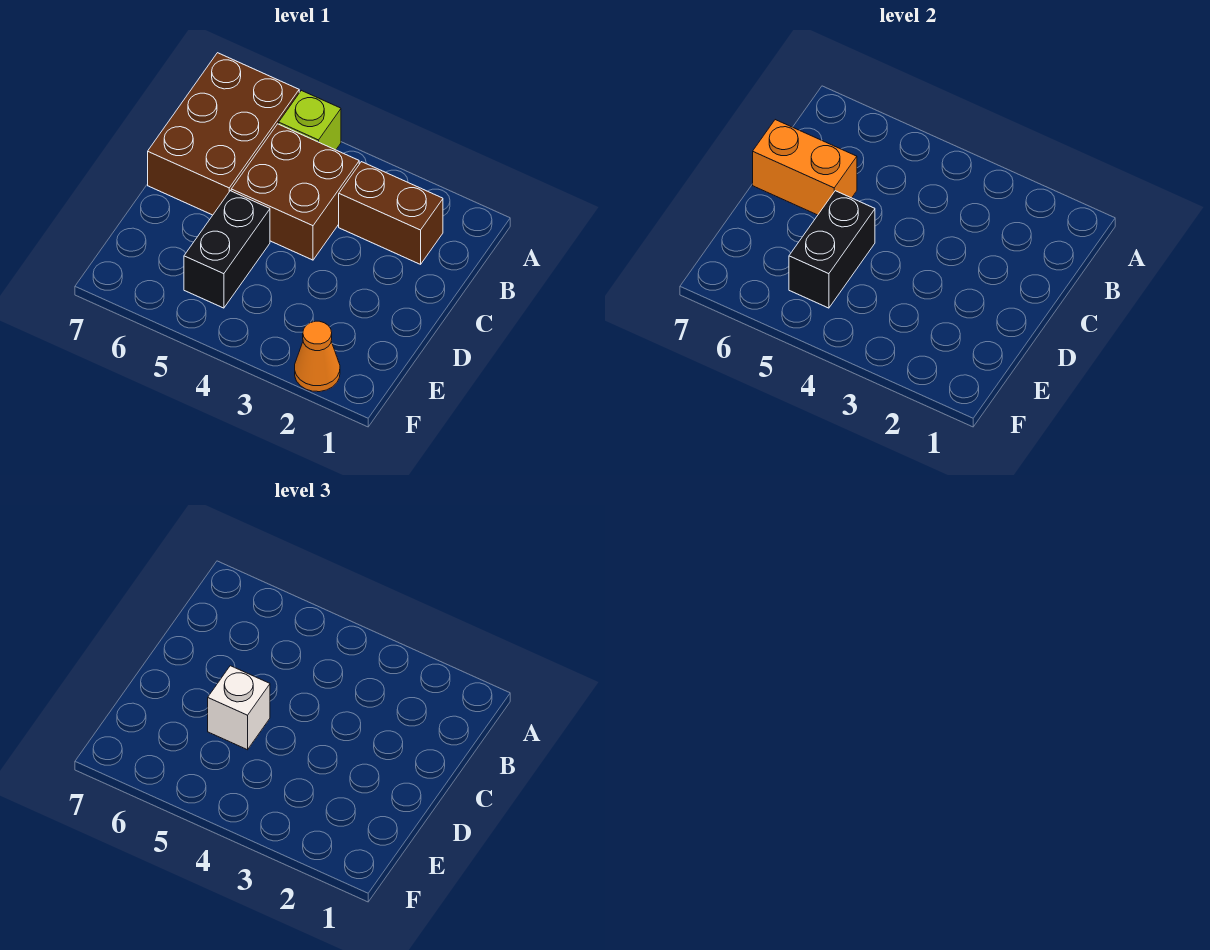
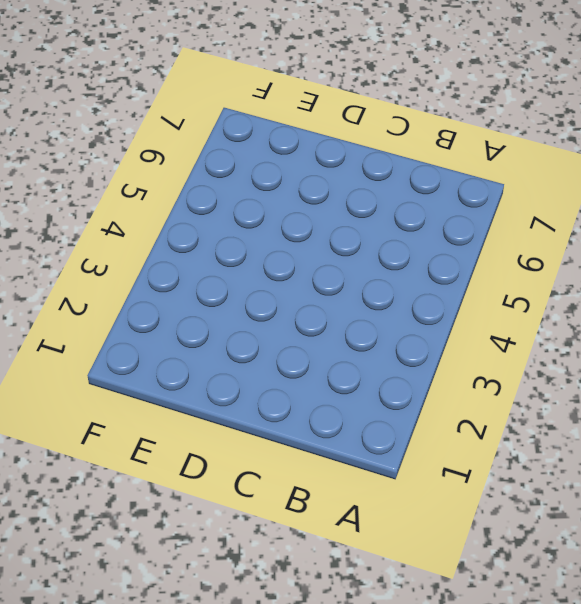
none -> lime 1x1 brick [279,90,341,150]
none -> brown 2x3 brick [148,53,299,215]

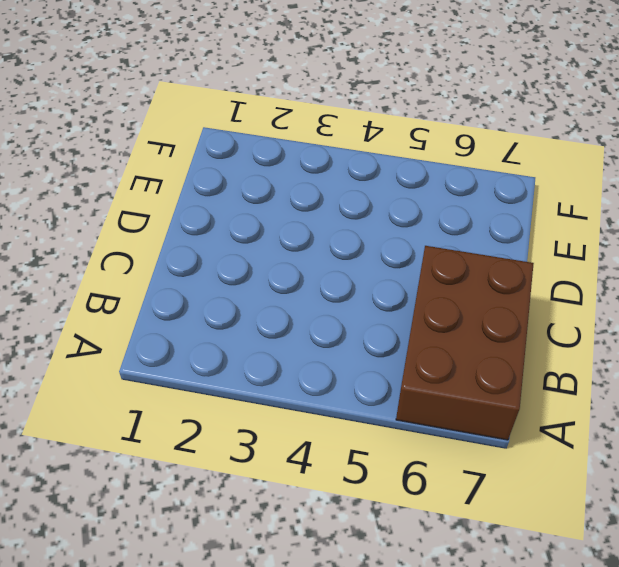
none -> lime 1x1 brick [279,90,341,150]
none -> brown 1x2 brick [339,162,443,264]

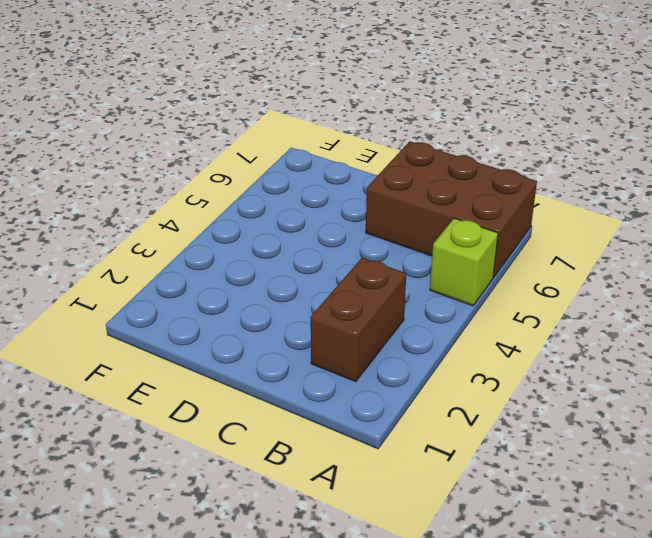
none -> brown 2x2 brick [231,124,359,260]
none -> black 1x2 brick [184,191,270,308]

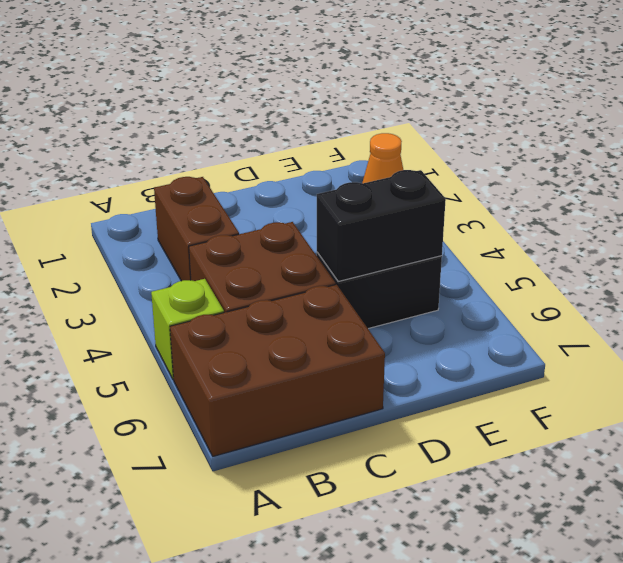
none -> orange 1x2 brick [753,120,857,215]
none -> white 1x1 brick [208,666,270,750]

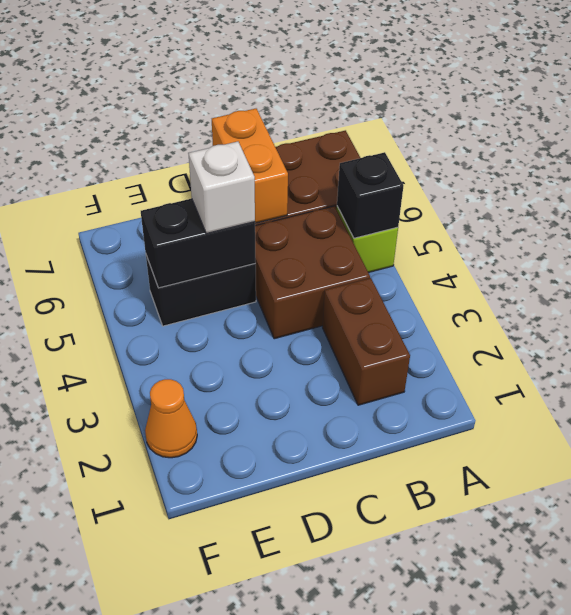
black 1x1 brick [337,152,403,238] -> none

